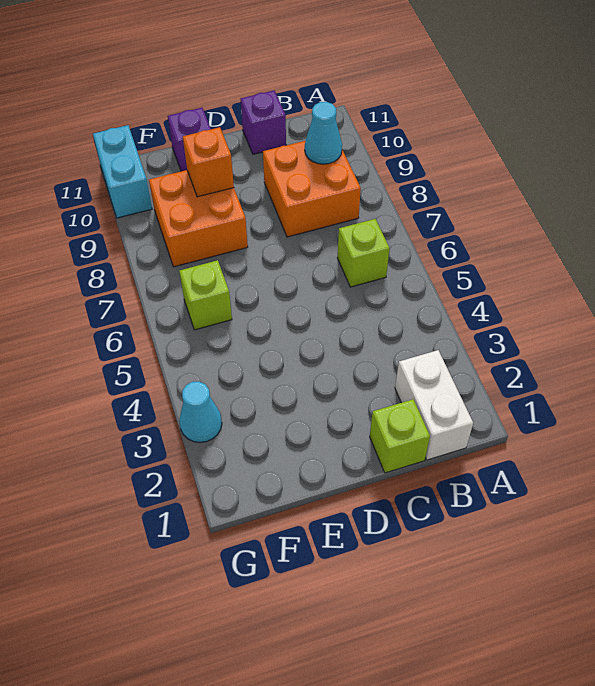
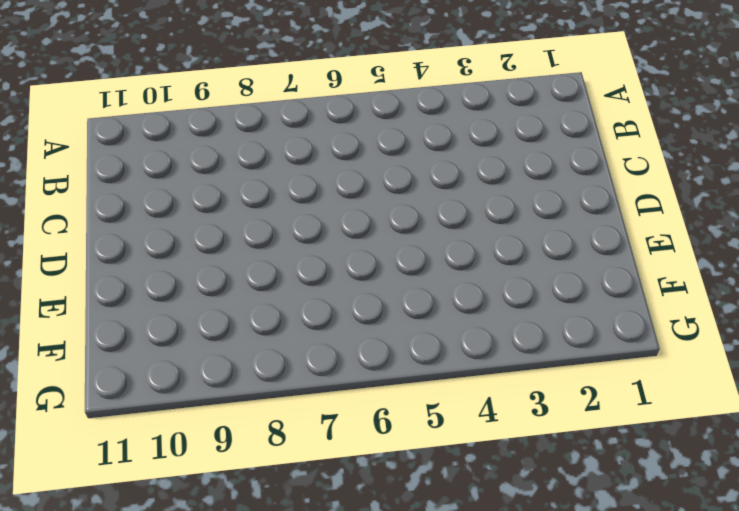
none -> white 1x2 brick [395,350,473,460]
none -> lime 1x1 brick [337,219,390,287]
none -> orange 2x2 brick [263,141,361,237]

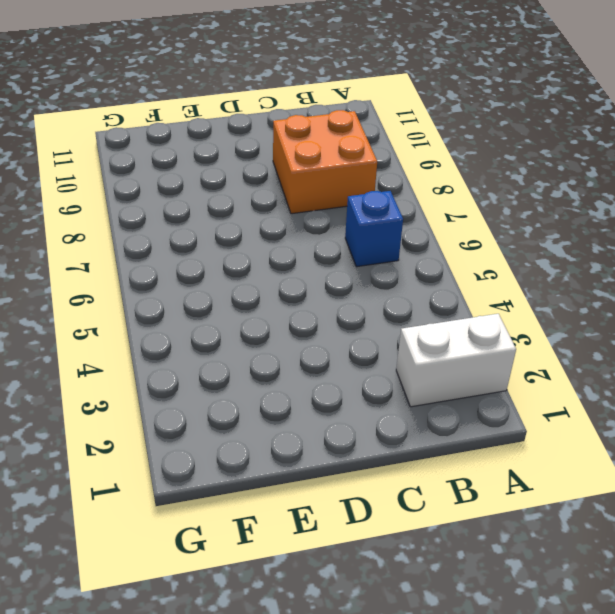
white 1x2 brick [396,314,516,407] -> white 1x2 brick turned to [395,350,473,460]
blue 1x1 brick [345,191,403,267] -> lime 1x1 brick [337,219,390,287]
none -> lime 1x1 brick [370,399,430,473]
none -> purple 1x1 brick [241,91,286,154]
none -> orange 2x2 brick [149,170,248,267]

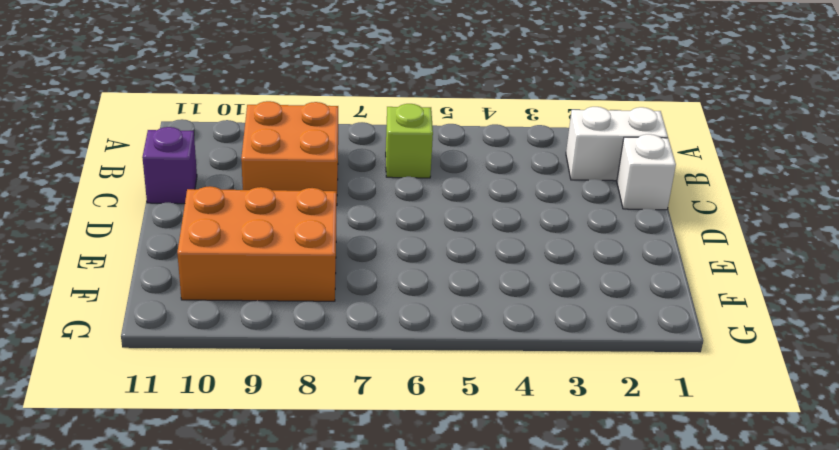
white 1x1 brick [617,134,676,210] -> lime 1x1 brick [370,399,430,473]
orange 2x3 brick [177,186,337,301] -> orange 2x2 brick [149,170,248,267]
none -> purple 1x1 brick [168,108,211,171]
none -> lime 1x1 brick [179,260,232,330]
none -> cyan 1x1 cone [179,382,222,442]

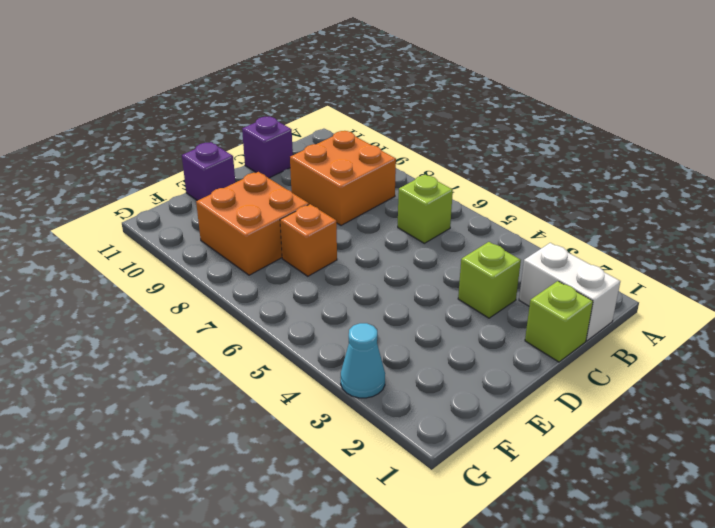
lime 1x1 brick [458,242,521,318] -> lime 1x1 brick moved to [179,260,232,330]
orange 1x1 brick [280,204,337,276] -> orange 1x1 brick moved to [183,127,234,197]
none -> cyan 1x2 brick [93,125,152,218]
none -> cyan 1x1 cone [305,102,342,164]

